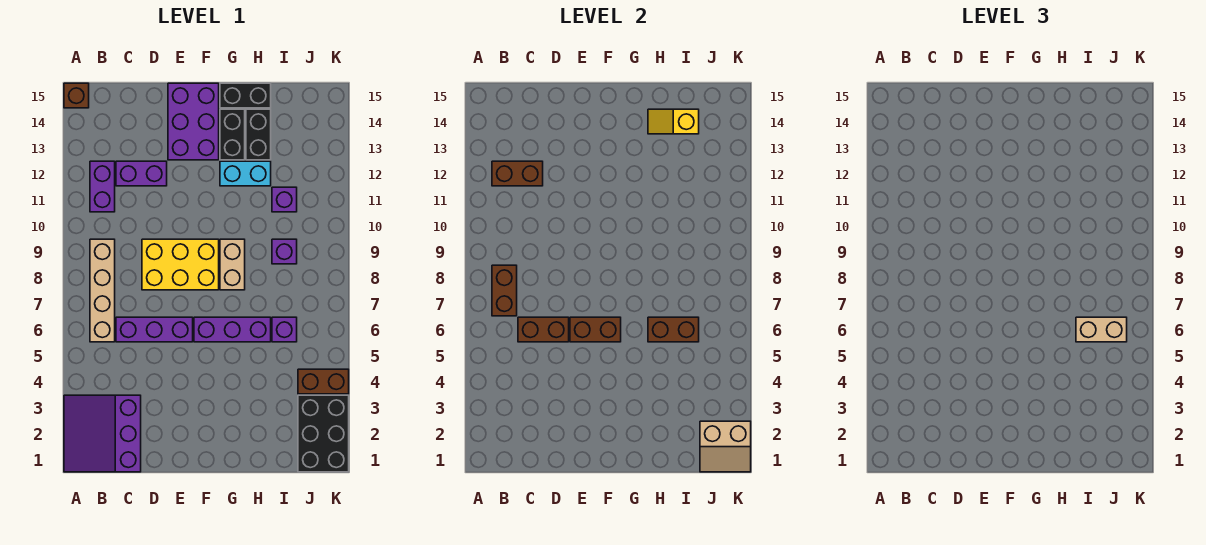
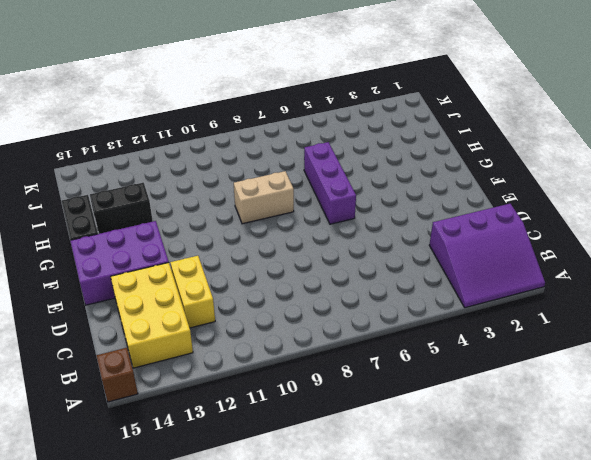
yellow 2x3 brick [111,263,193,368] -> yellow 2x3 brick moved to [142,239,219,290]
yellow 1x2 brick [170,256,215,328] -> purple 1x2 brick [116,161,167,186]
none -> tan 1x4 brick [90,239,115,342]
none -> purple 1x2 brick [90,161,115,212]
none -> purple 1x3 brick [116,317,193,342]

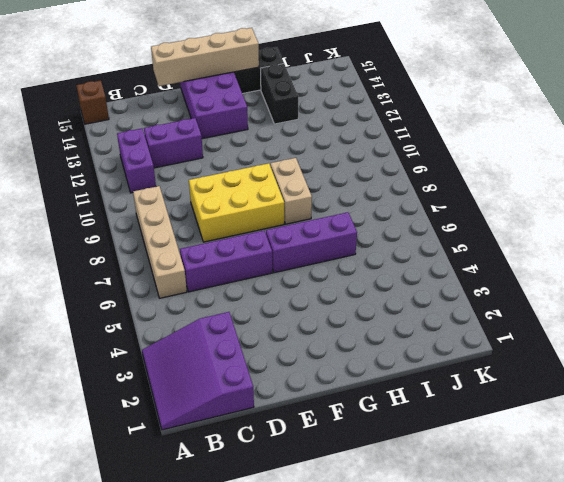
tan 1x4 brick [151,28,259,86] -> none
none -> cyan 1x2 brick [220,161,271,186]
none -> black 1x2 brick [220,109,245,160]
none -> purple 1x1 brick [272,317,297,342]

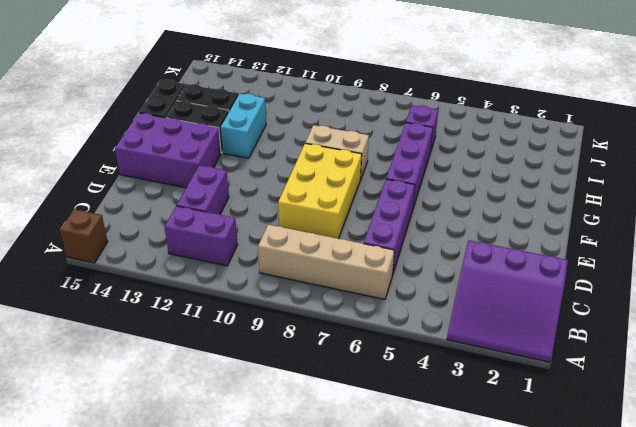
none -> purple 1x1 brick [272,239,297,264]
none -> purple 1x1 brick [272,187,297,212]
none -> black 2x3 brick [298,395,349,472]

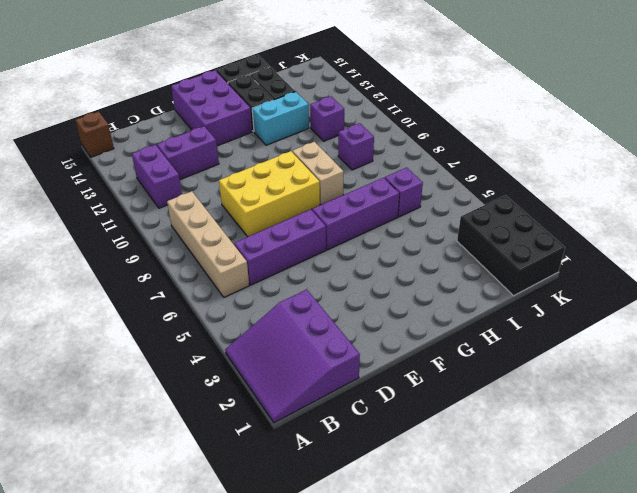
none -> brown 1x2 brick [298,369,349,394]
none -> brown 1x2 brick [492,265,517,316]
none -> brown 1x2 brick [492,161,543,186]

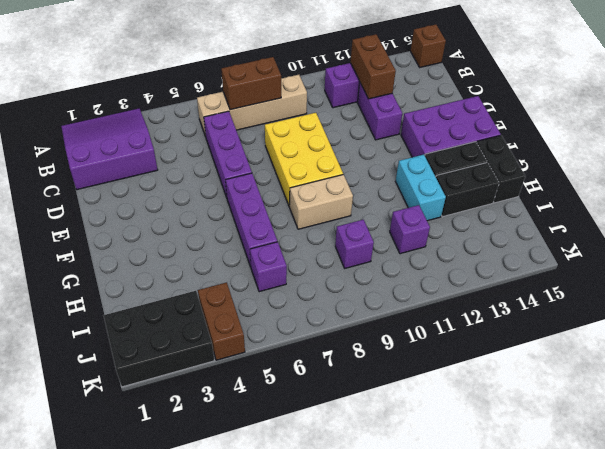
none -> brown 1x2 brick [518,317,569,342]
none -> brown 1x2 brick [570,317,621,342]
none -> brown 1x2 brick [648,317,699,342]

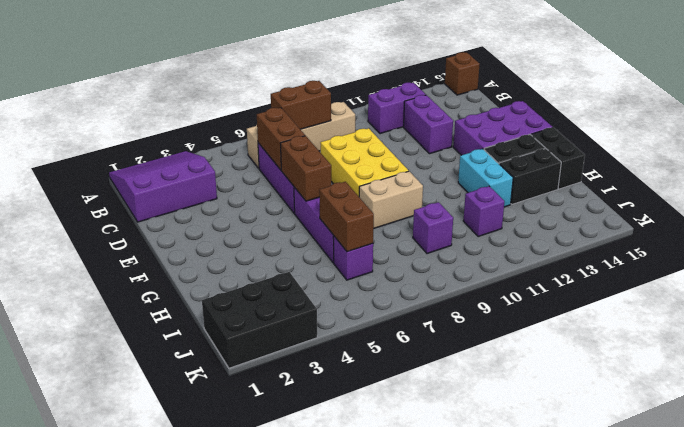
none -> brown 1x2 brick [298,369,349,394]
none -> brown 1x2 brick [492,161,543,186]
none -> yellow 1x2 slope [648,109,699,134]

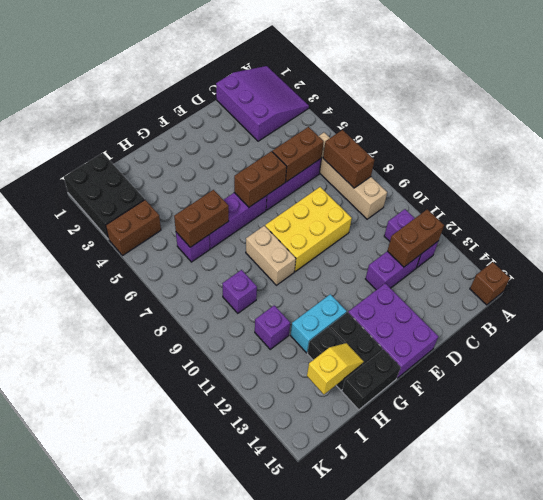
none -> tan 2x2 slope [700,421,751,472]
none -> tan 1x2 brick [1076,317,1127,342]

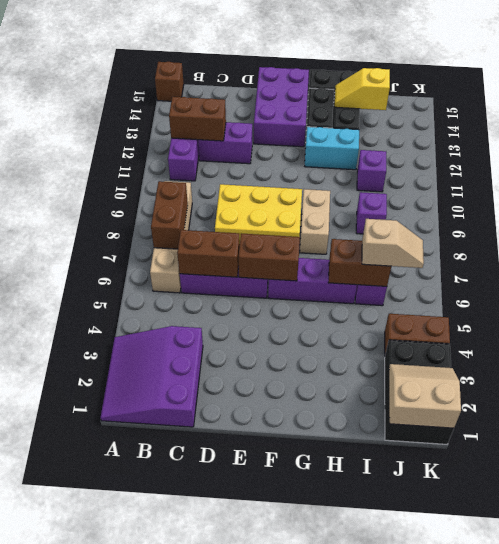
tan 1x2 slope [362,219,424,268] -> tan 1x2 brick [1076,317,1127,342]
tan 2x2 slope [389,364,461,428] -> tan 2x2 slope turned to [700,421,751,472]

